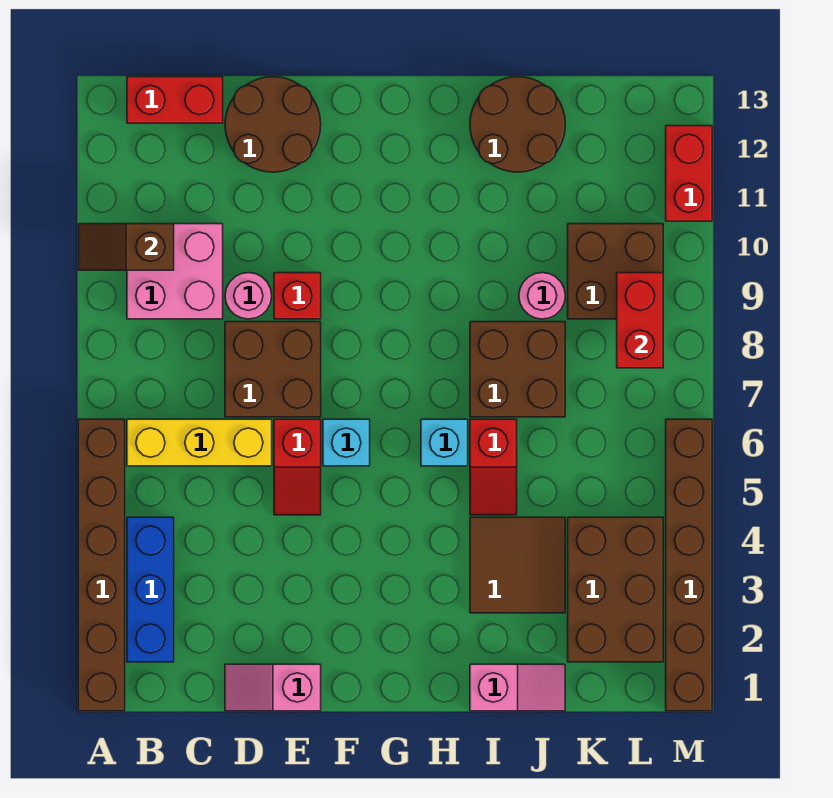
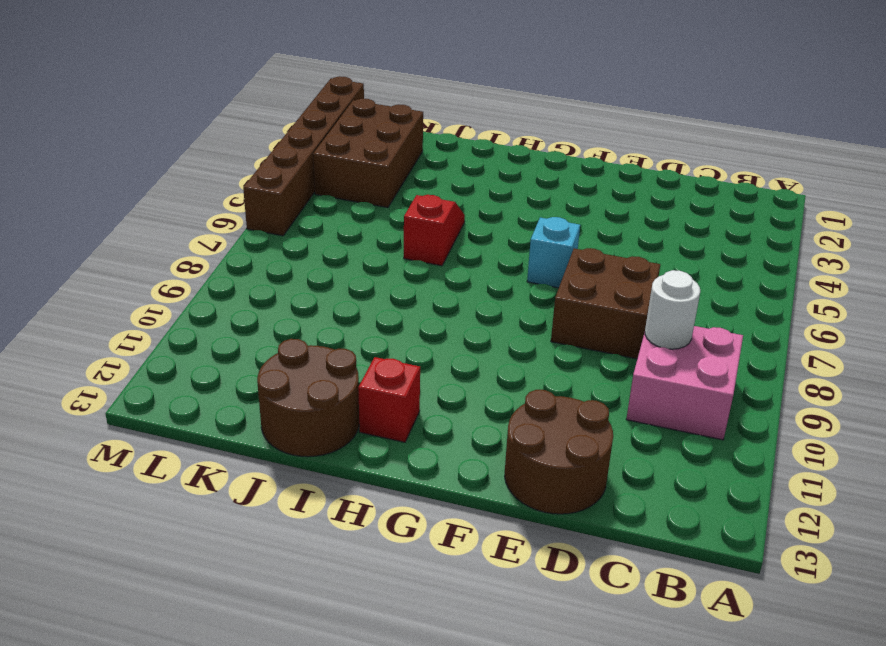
white 1x1 round brick [645,270,700,349] -> none
red 1x1 brick [358,357,420,442] -> red 1x1 brick moved to [274,273,321,319]
none -> brown 1x6 brick [78,419,125,711]
none -> blue 1x3 brick [127,517,174,662]
none -> yellow 1x3 brick [127,419,272,466]

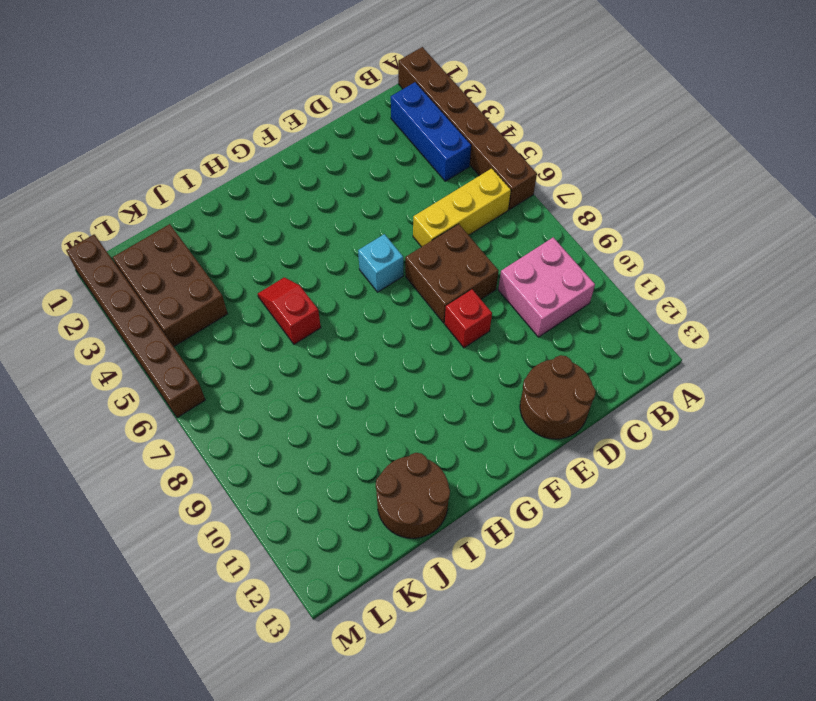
none -> red 1x2 brick [127,77,223,123]
none -> pink 1x2 slope [225,664,321,711]
none -> pink 1x1 round brick [225,273,272,319]

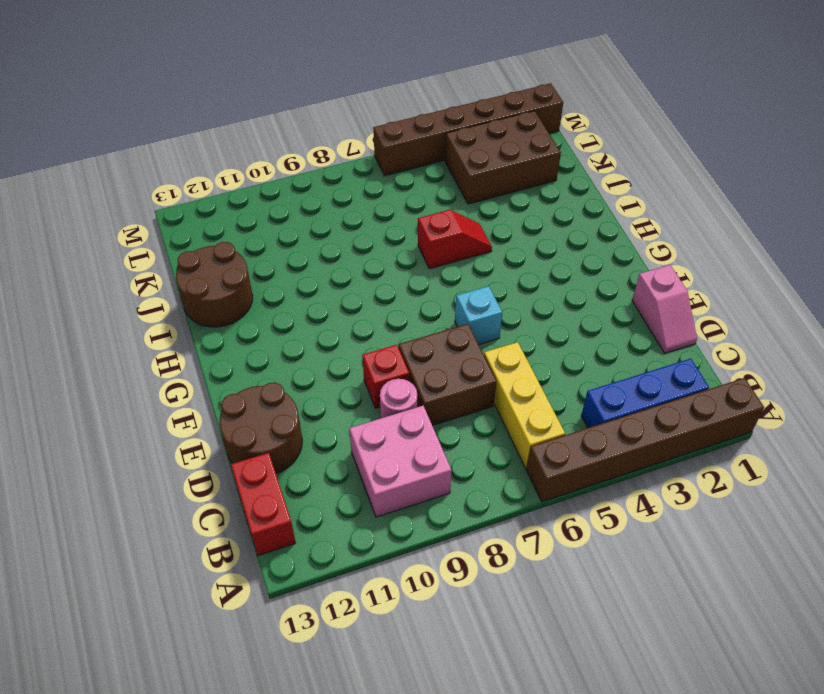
none -> red 1x2 slope [274,419,321,515]
none -> cyan 1x1 brick [421,419,468,466]
none -> pink 1x2 slope [470,664,565,711]

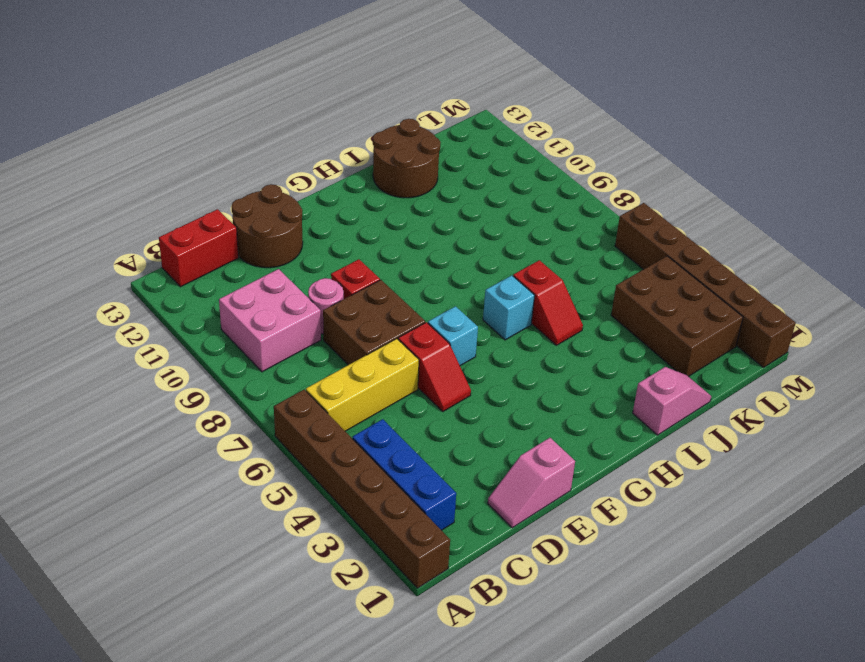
none -> brown 2x2 tile [470,517,565,613]
none -> brown 2x2 brick [470,322,565,417]
none -> pink 1x1 round brick [519,273,565,319]

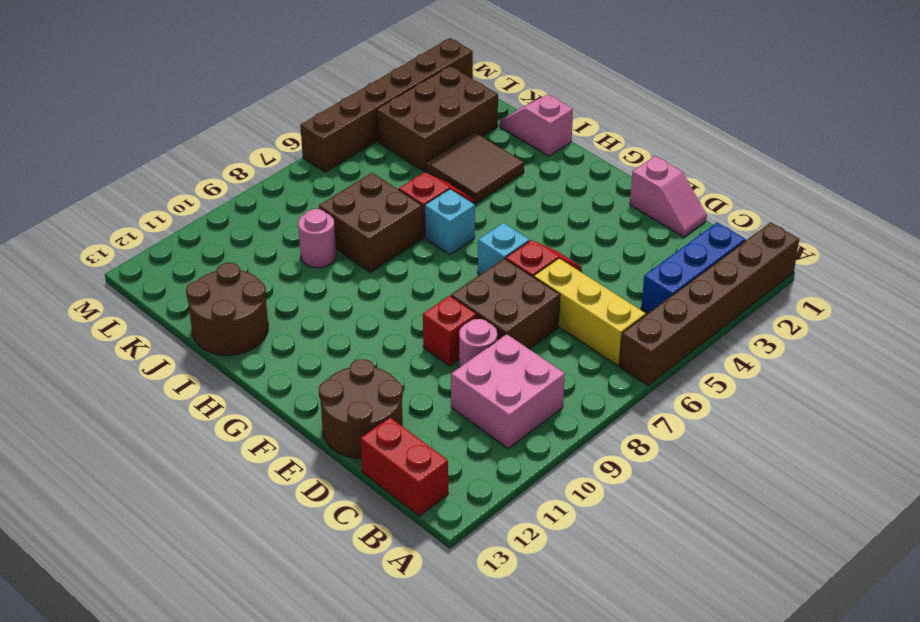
none -> brown 2x2 brick [568,224,663,319]
none -> red 1x2 brick [666,126,712,221]
none -> brown 1x2 slope [78,224,174,270]

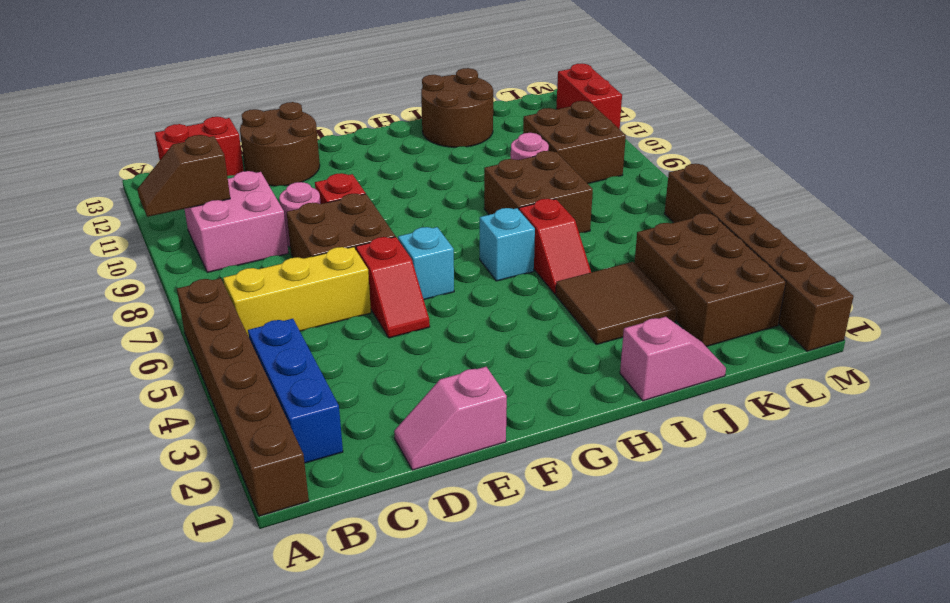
none -> red 1x2 brick [617,273,663,368]

